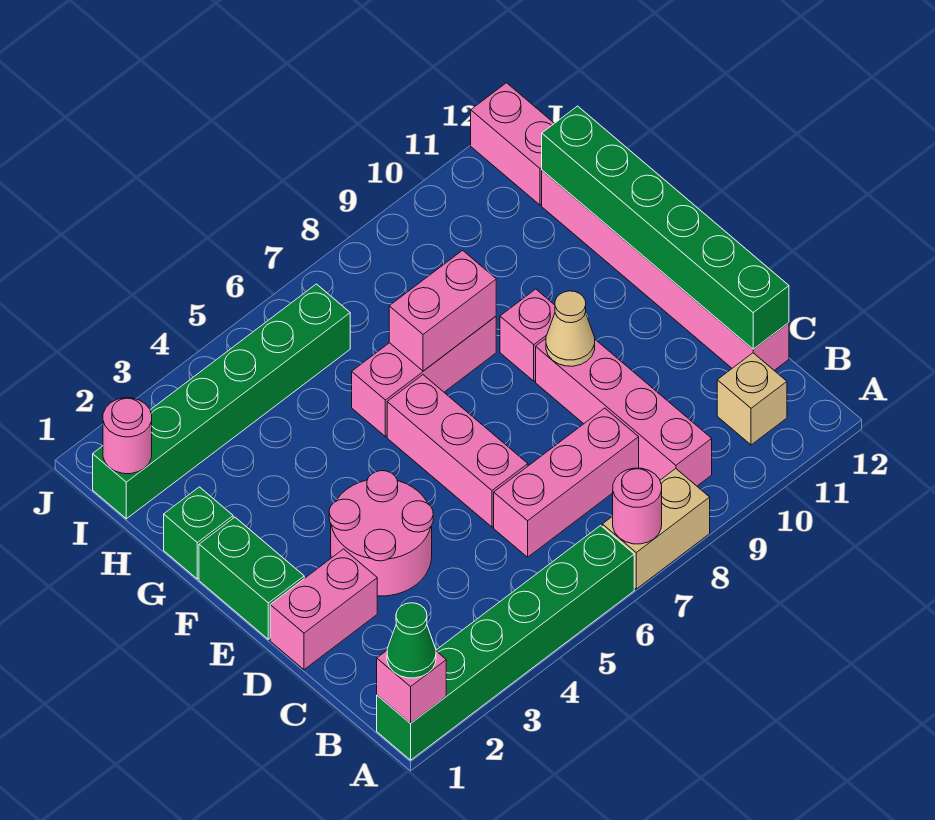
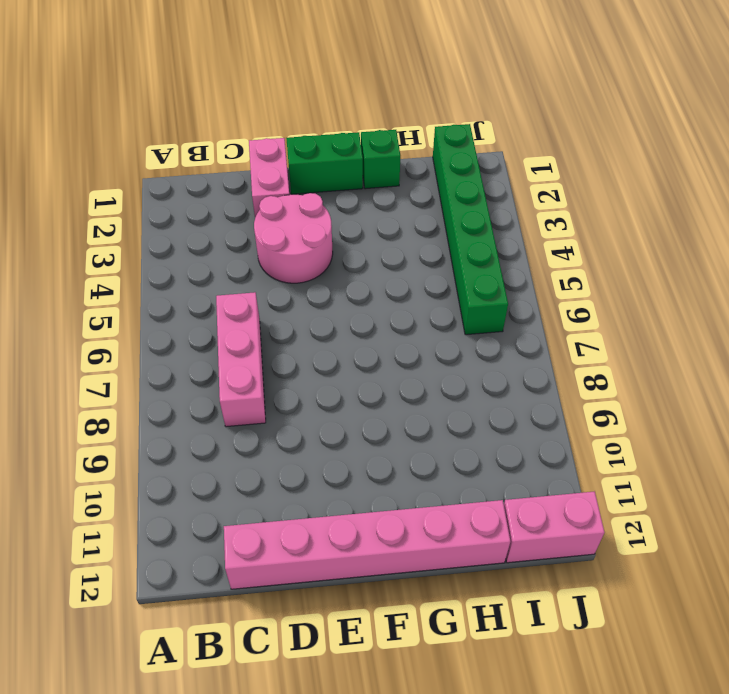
none -> green 1x6 brick [377,526,634,760]
none -> tan 1x2 brick [602,469,710,589]
none -> pink 1x4 brick [536,339,712,486]

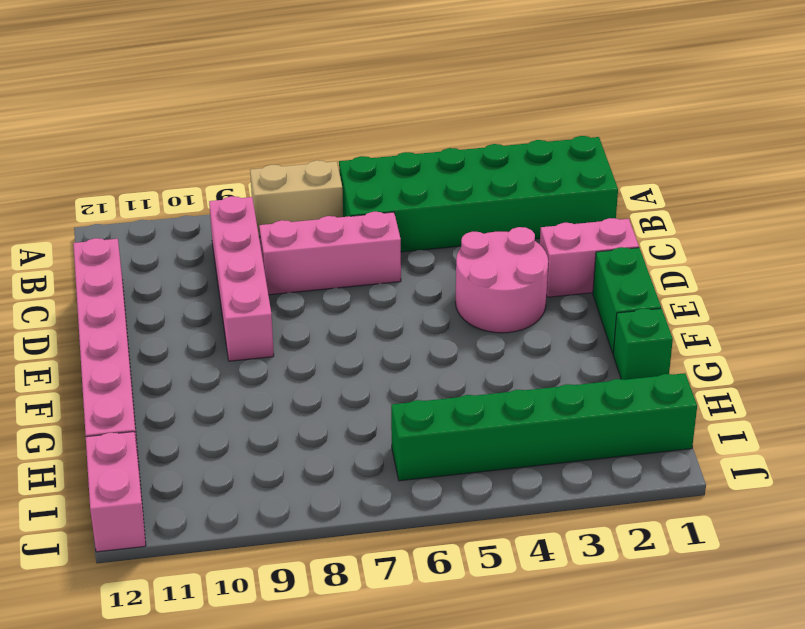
green 2x6 brick [339,136,618,252] -> green 1x6 brick [377,526,634,760]
none -> tan 1x1 brick [717,353,787,445]
none -> pink 1x3 brick [387,375,528,527]
none -> pink 1x1 brick [500,289,555,381]

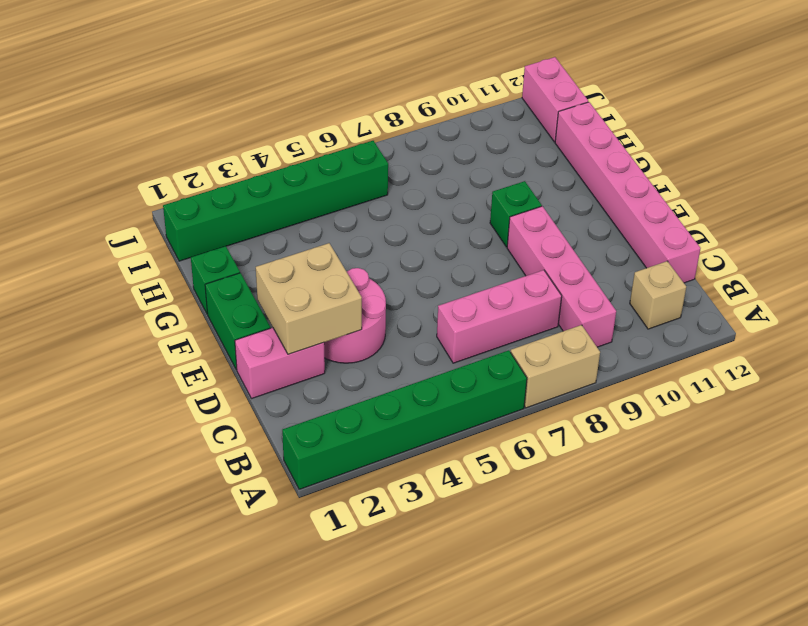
tan 2x2 brick [256,243,362,354] -> none
green 1x1 brick [490,181,542,247] -> pink 1x1 brick [500,289,555,381]
none -> pink 1x3 brick [387,375,528,527]
none -> pink 1x3 brick [352,316,496,437]
none -> pink 1x1 brick [377,651,446,723]

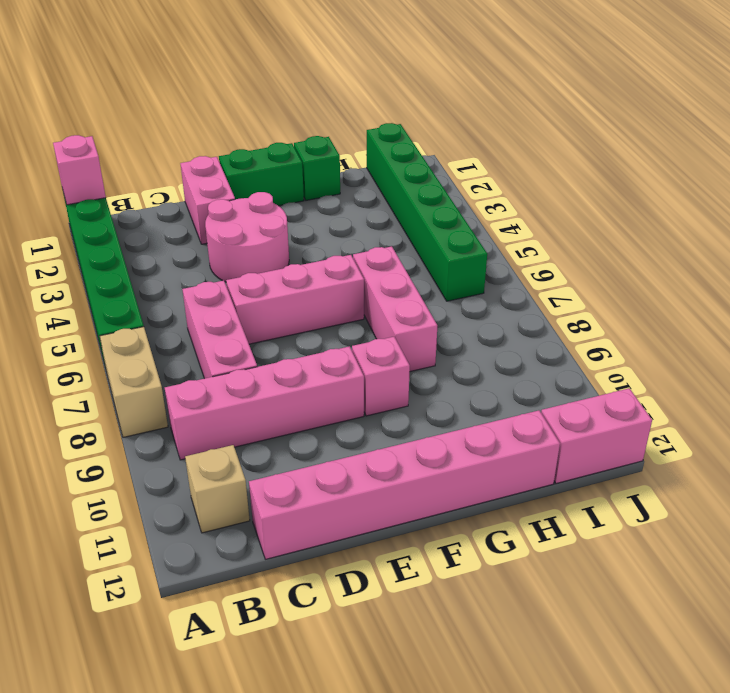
none -> pink 1x1 round brick [613,468,662,544]
none -> green 1x6 brick [542,106,789,349]
none -> tan 1x1 cone [546,291,595,366]

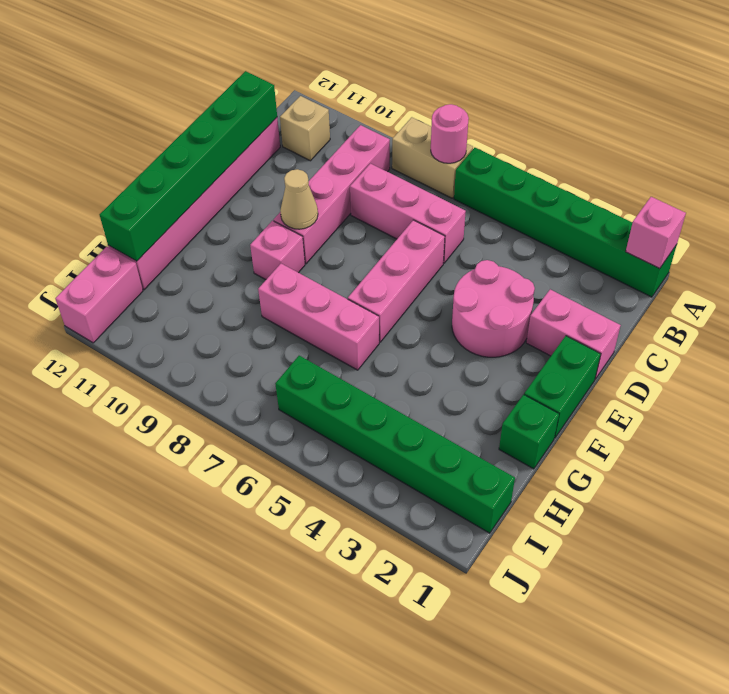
none -> pink 1x2 brick [389,250,496,371]
none -> pink 1x1 round brick [103,398,152,474]
none -> green 1x1 cone [387,603,436,678]

